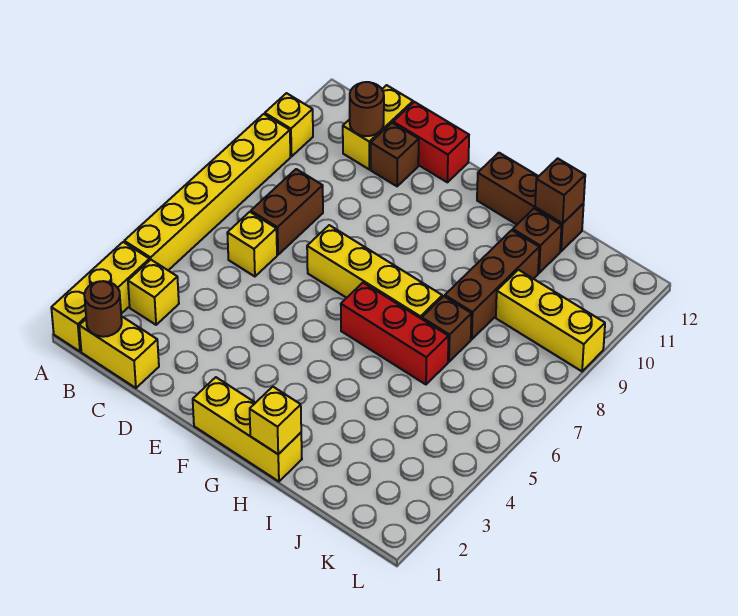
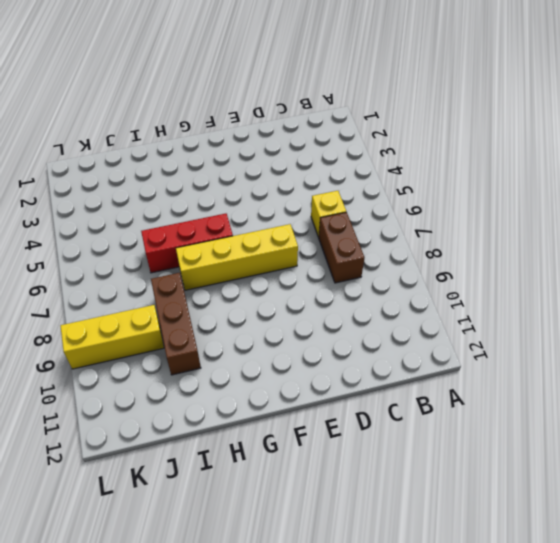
none -> yellow 1x3 brick [51,242,150,351]
none -> yellow 1x6 brick [124,114,290,270]
none -> yellow 1x1 brick [265,93,313,157]

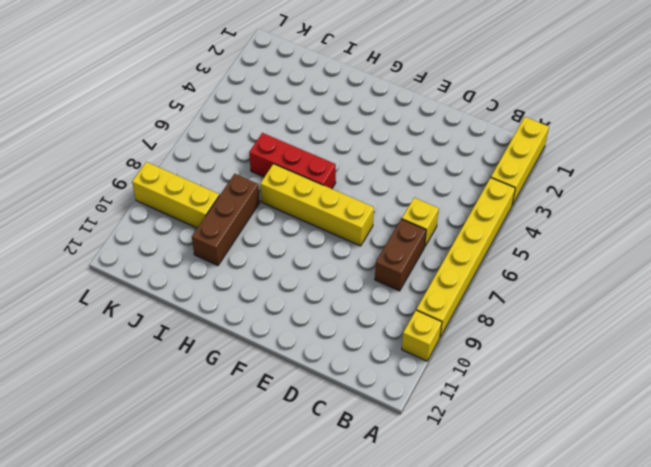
none -> yellow 1x2 brick [79,316,159,388]
none -> yellow 1x1 brick [128,260,179,325]
none -> yellow 1x2 brick [343,85,413,169]

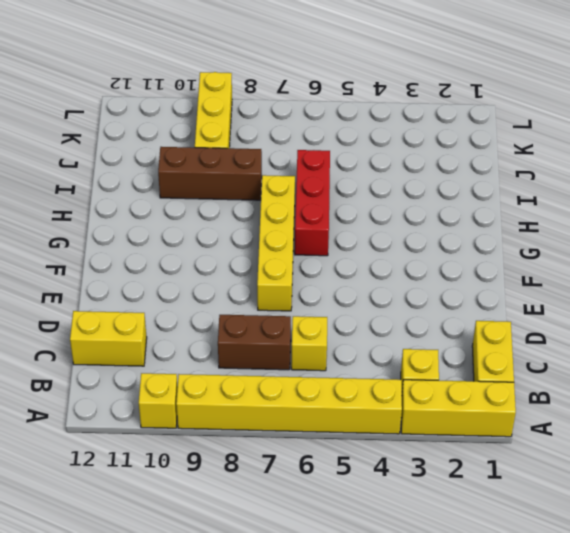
none -> brown 1x1 brick [371,123,419,186]
none -> red 1x2 brick [393,102,469,182]
none -> yellow 1x3 brick [193,377,302,481]

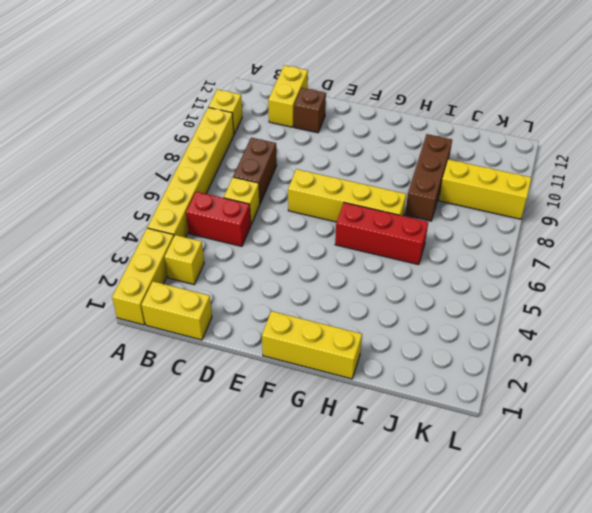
red 1x2 brick [186,192,251,246] -> red 1x2 brick moved to [393,102,469,182]
none -> brown 1x3 brick [477,153,584,251]
none -> brown 1x1 brick [422,296,471,362]
none -> brown 1x1 brick [513,209,562,273]

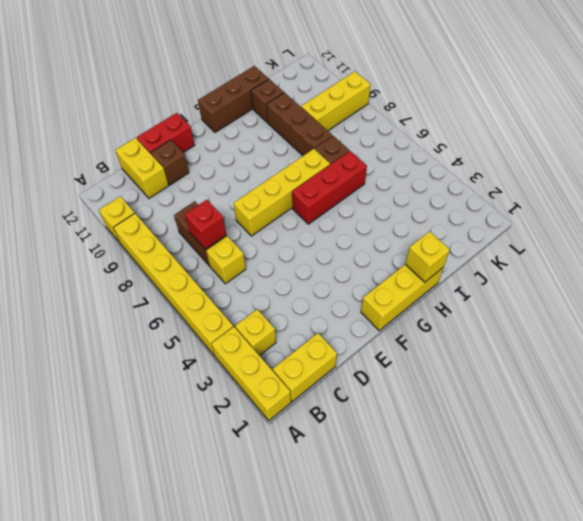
red 1x1 brick [185,200,226,249] -> none
none -> brown 1x1 round brick [84,281,122,337]
none -> brown 1x1 round brick [350,82,384,136]
none -> brown 1x1 brick [535,158,585,224]

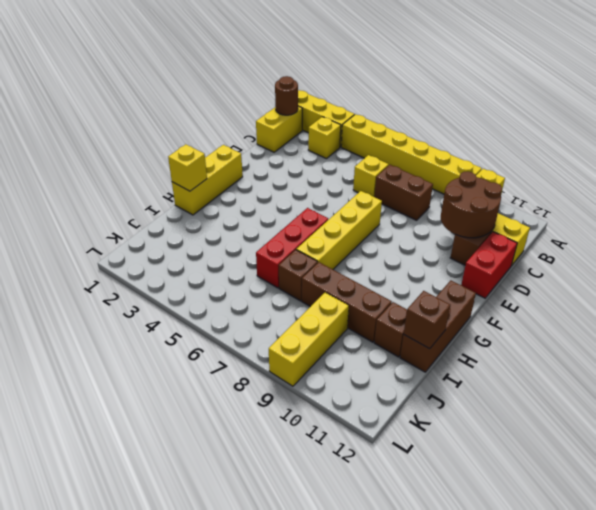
brown 2x2 round brick [441,171,502,238] -> brown 1x1 round brick [350,82,384,136]

